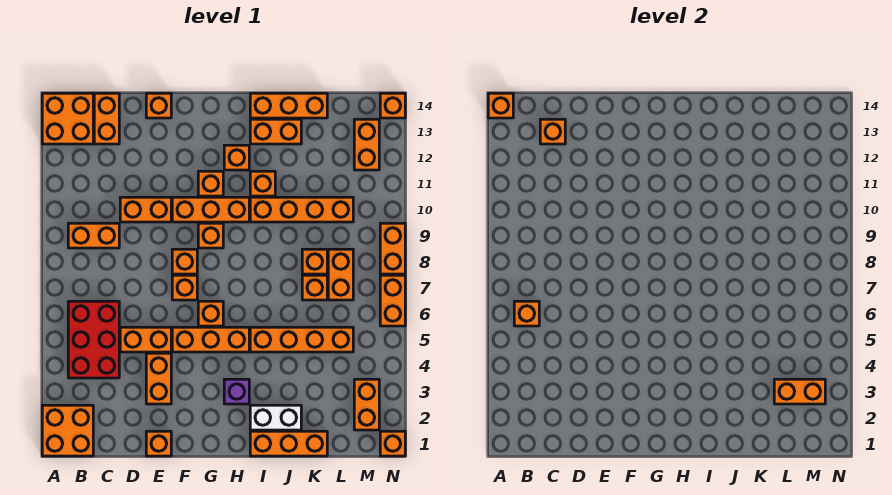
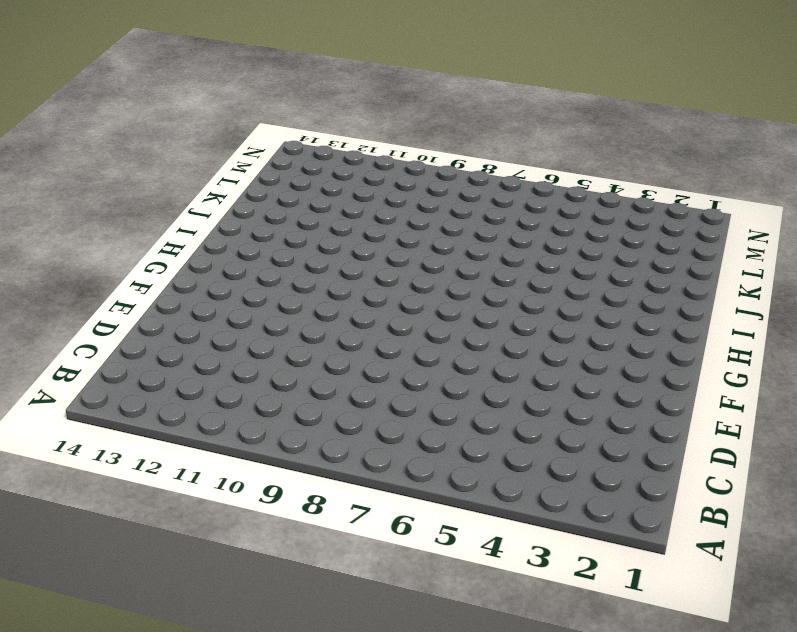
none -> orange 2x2 brick [42,405,93,456]
none -> orange 2x2 brick [42,93,93,144]
none -> red 2x3 brick [68,301,119,378]
none -> orange 1x2 brick [68,223,119,248]

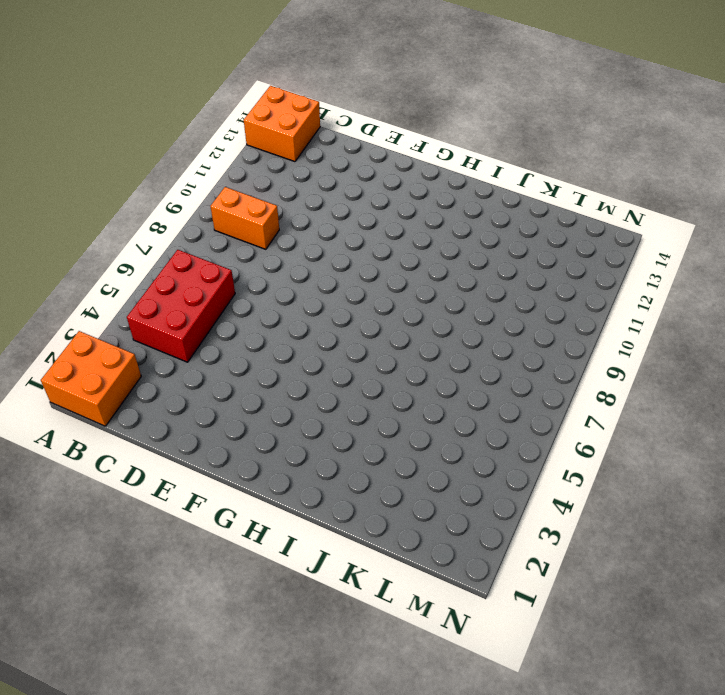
none -> orange 1x2 brick [94,93,119,144]
none -> orange 1x2 brick [120,327,171,352]
none -> orange 1x2 brick [120,197,171,222]
none -> orange 1x1 brick [146,431,171,456]

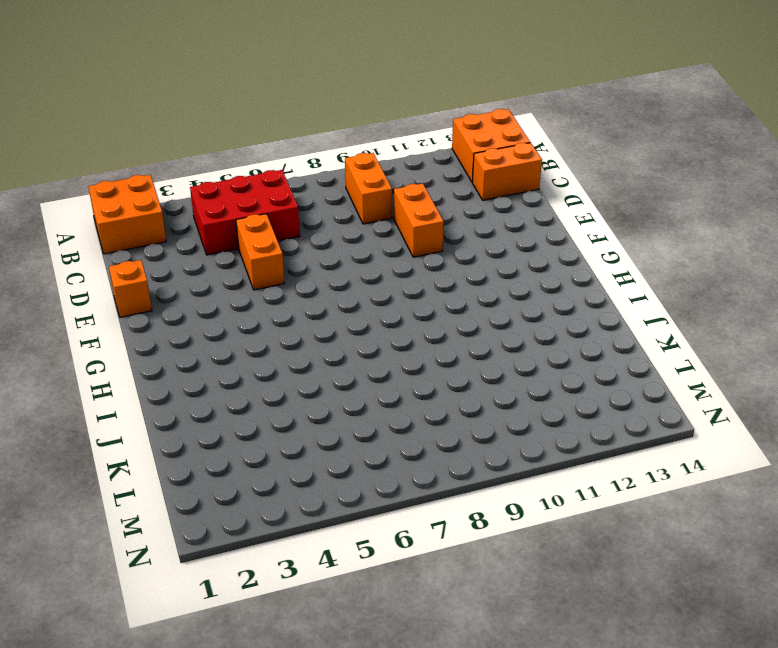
none -> orange 1x2 brick [146,353,171,404]
none -> orange 1x1 brick [146,93,171,118]
none -> orange 1x3 brick [172,327,249,352]
none -> orange 1x1 brick [172,275,197,300]

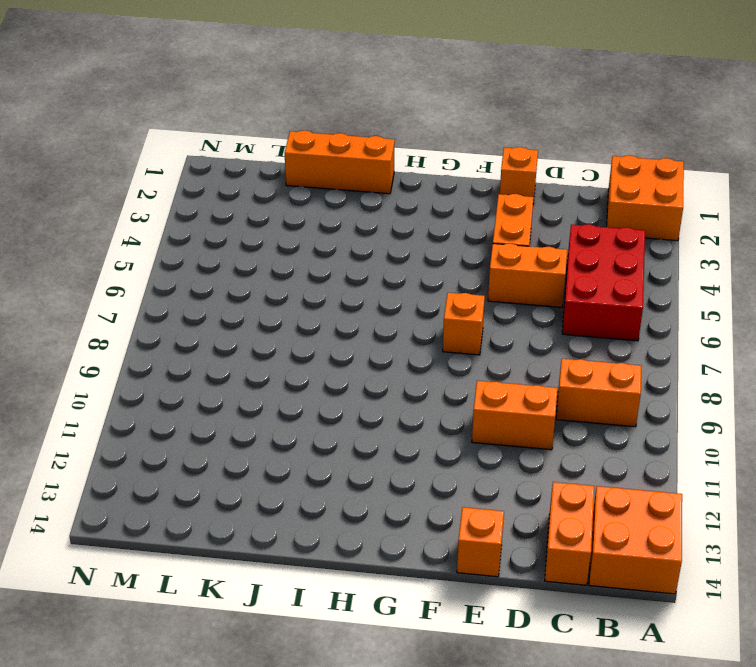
none -> orange 1x3 brick [172,327,249,352]
none -> orange 1x1 brick [172,249,197,274]
none -> orange 1x3 brick [172,197,249,222]
none -> orange 1x1 brick [198,301,223,326]

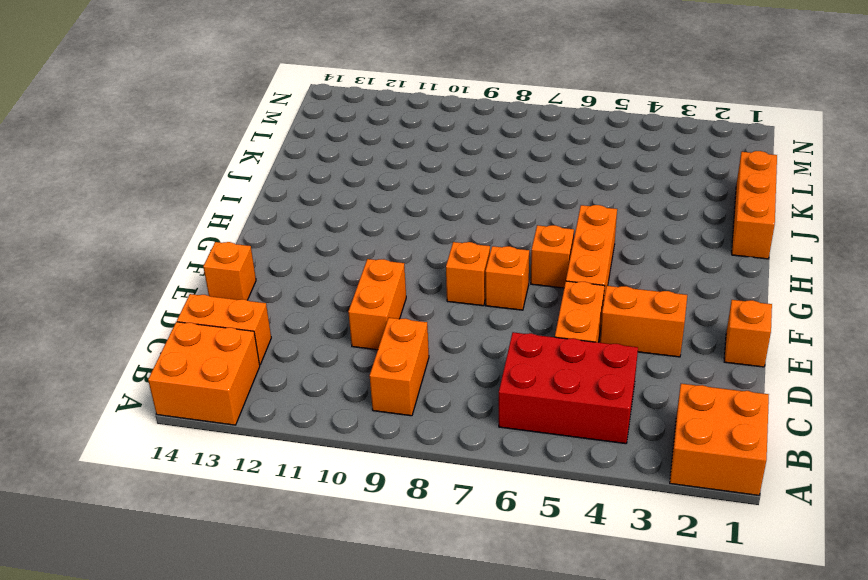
none -> orange 1x3 brick [172,197,249,222]
none -> orange 1x1 brick [198,223,223,248]
none -> orange 1x1 brick [198,171,223,196]
none -> purple 1x1 brick [224,379,249,404]

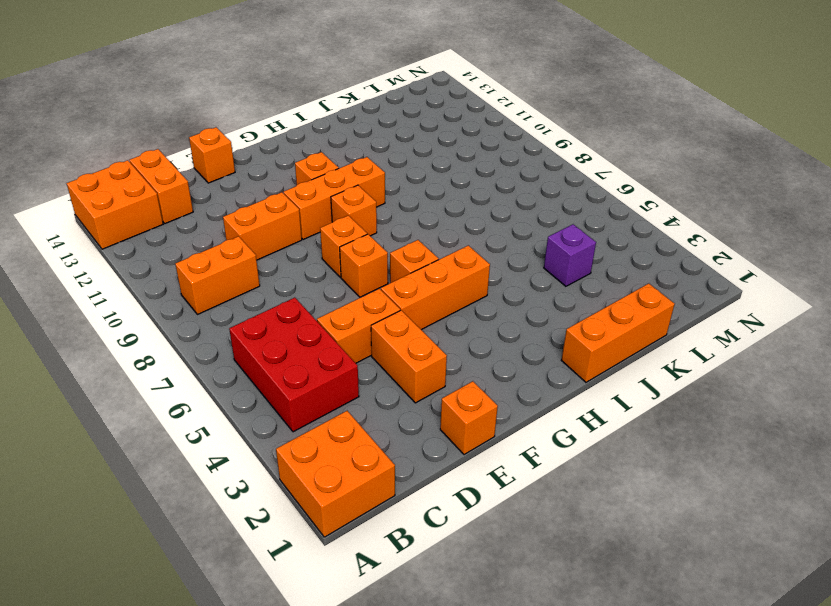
purple 1x1 brick [544,224,596,286] -> purple 1x1 brick moved to [224,379,249,404]
none -> orange 1x1 brick [224,145,249,170]
none -> white 1x2 brick [250,405,301,430]
none -> orange 1x4 brick [250,327,353,352]
none -> orange 1x4 brick [250,197,353,222]

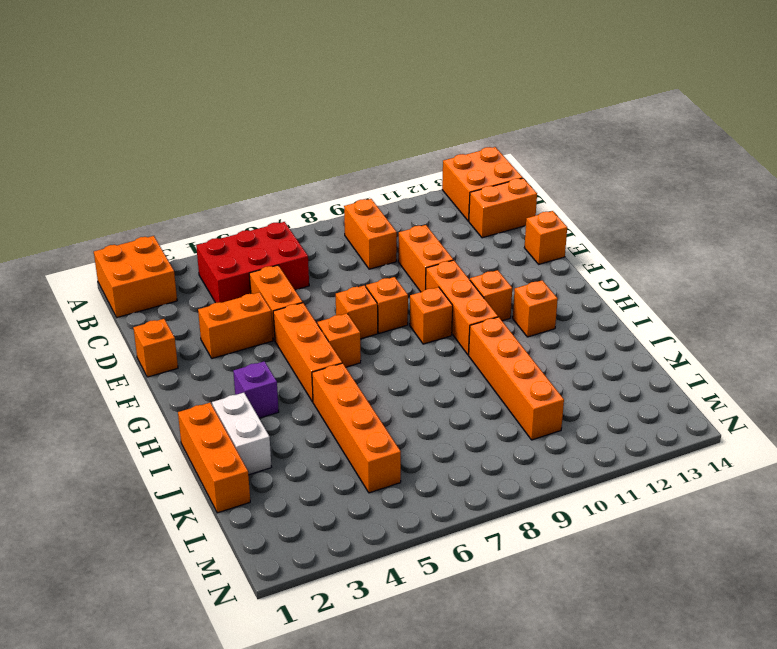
none -> orange 1x1 brick [250,171,275,196]
none -> orange 1x2 brick [250,119,301,144]
none -> orange 1x3 brick [250,93,327,118]
none -> orange 1x1 brick [302,275,327,300]

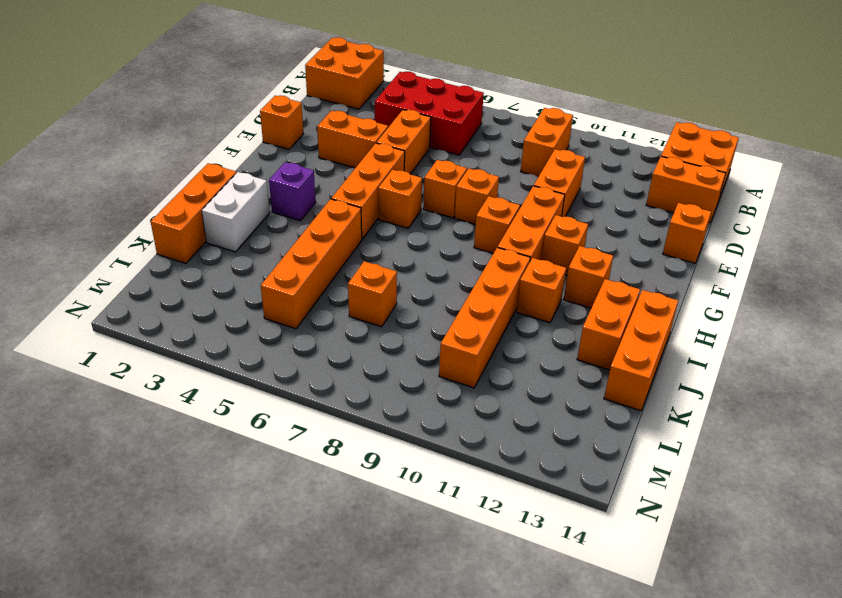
none -> orange 1x1 brick [302,249,327,274]
none -> orange 1x2 brick [328,249,353,300]
none -> orange 1x2 brick [354,379,379,430]
none -> orange 1x2 brick [354,119,379,170]

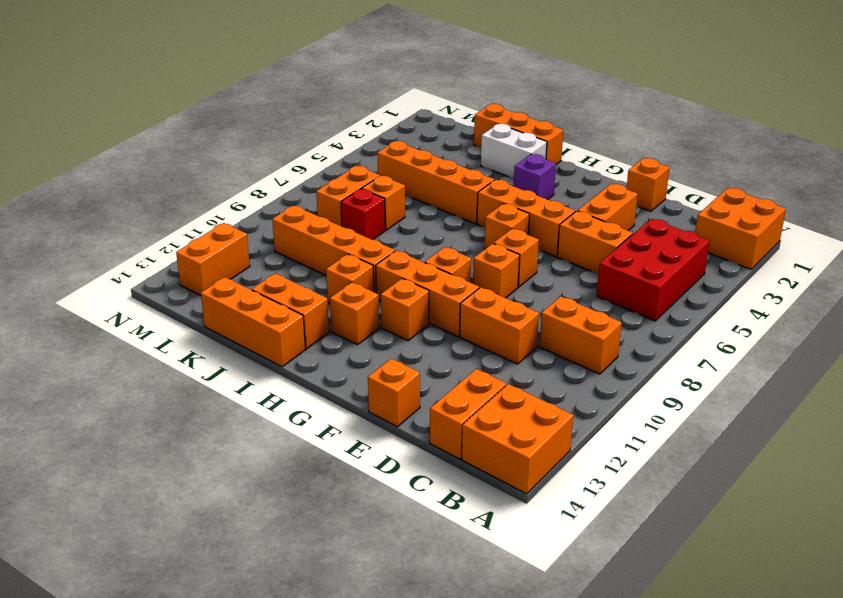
red 1x1 brick [341,189,385,240] -> orange 1x1 brick [302,249,327,274]
none -> orange 1x2 brick [354,379,379,430]
none -> orange 1x1 brick [380,431,405,456]
none -> orange 1x2 brick [380,275,405,326]
none -> orange 1x2 brick [380,223,405,274]

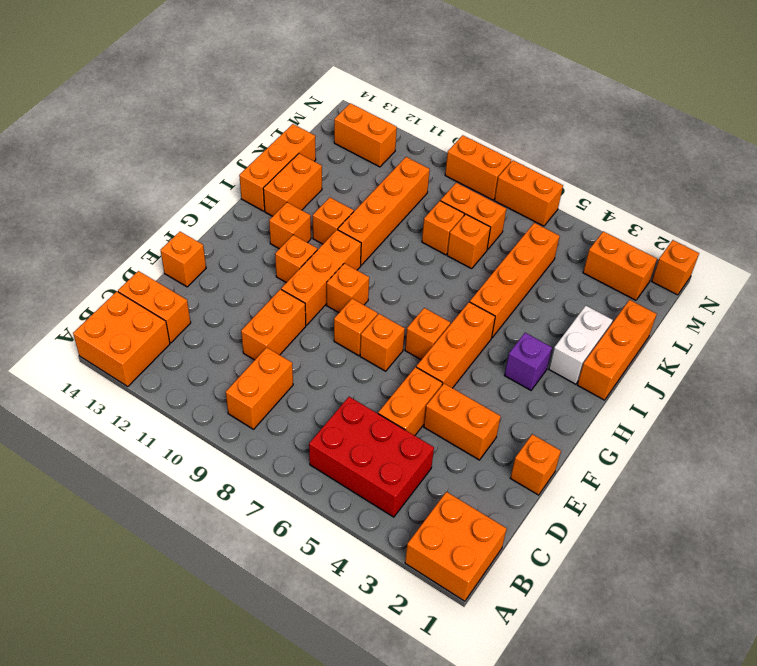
none -> orange 1x1 brick [380,93,405,118]
none -> orange 1x1 brick [488,93,513,118]
none -> orange 1x1 brick [514,301,539,326]
none -> orange 1x1 brick [540,119,565,144]

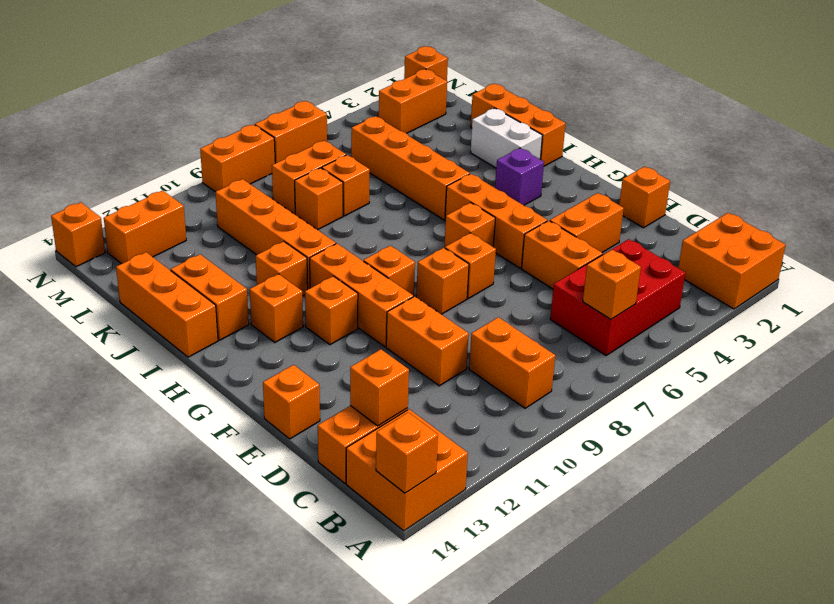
none -> orange 1x2 brick [774,379,825,404]

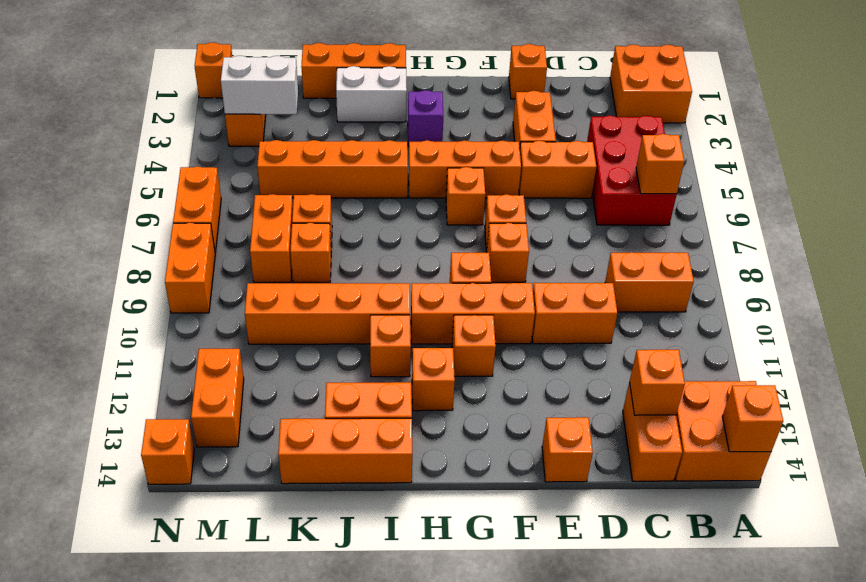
white 1x2 brick [221,56,298,114] -> orange 1x2 brick [774,379,825,404]

